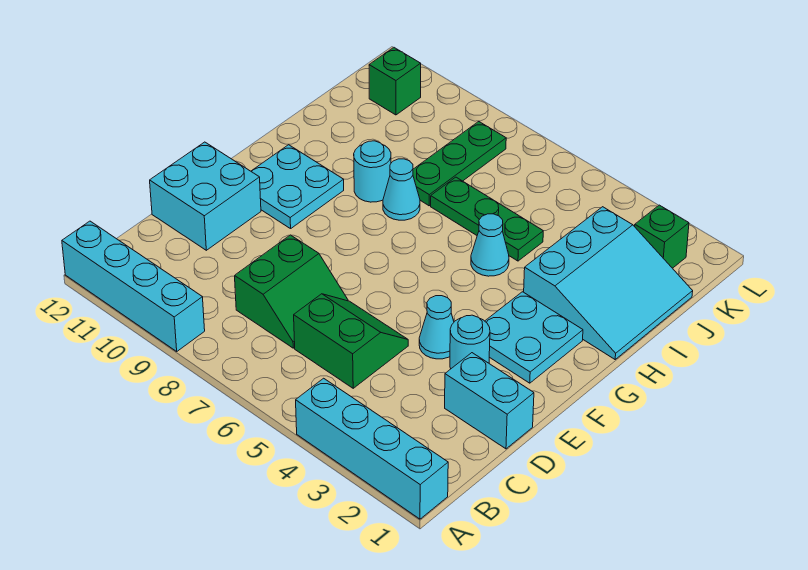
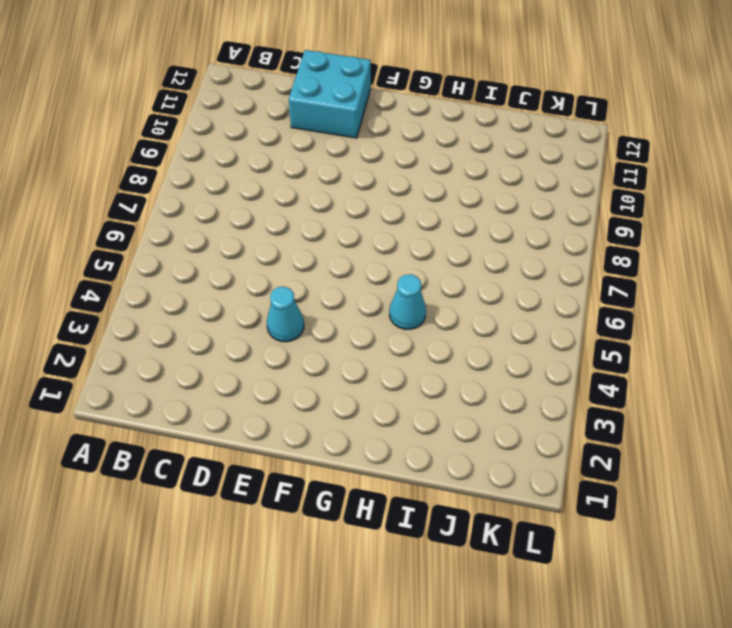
none -> cyan 1x4 brick [296,378,448,519]
none -> cyan 1x4 brick [62,221,205,351]
none -> green 2x2 slope [294,294,408,388]

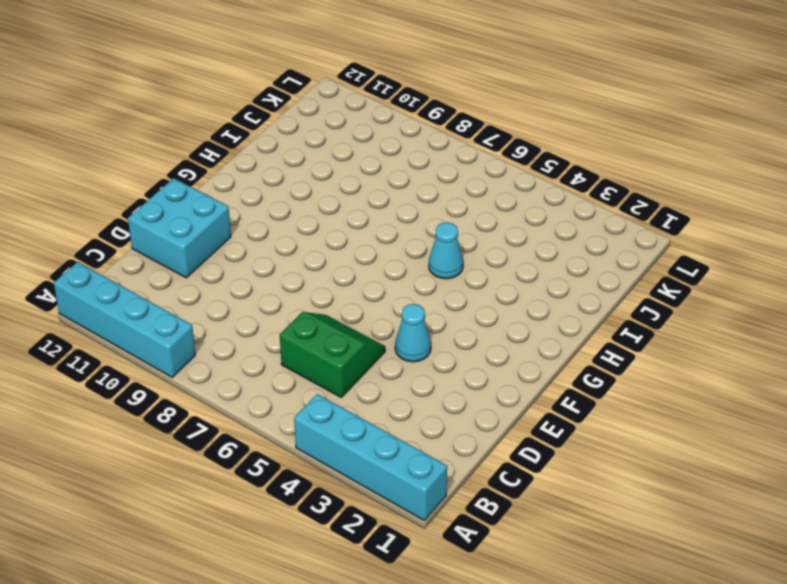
none -> green 2x2 slope [235,235,348,348]
none -> cyan 1x2 brick [445,353,534,449]
none -> cyan 1x1 round brick [450,315,490,368]

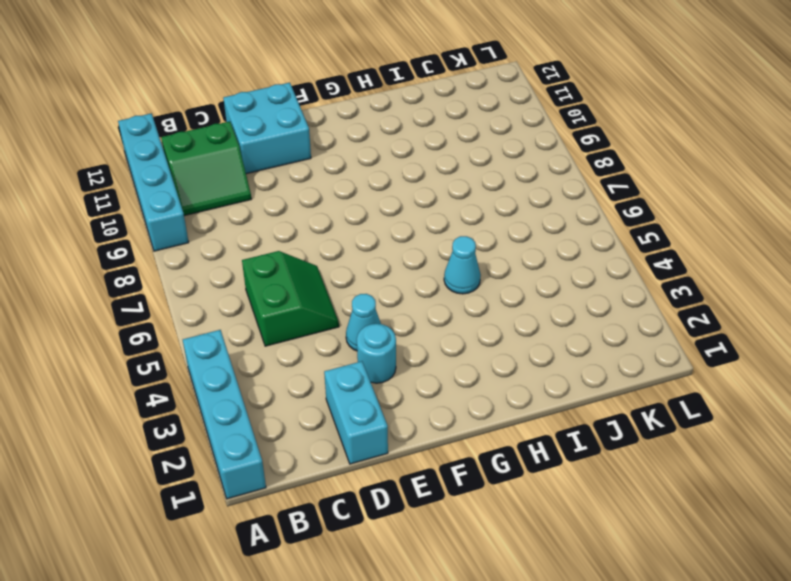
green 2x2 slope [161,121,251,216] -> green 2x2 slope moved to [235,235,348,348]
none -> cyan 2x2 plate [485,292,583,383]
none -> cyan 2x2 plate [251,145,344,229]
none -> cyan 3x3 slope [524,207,693,359]

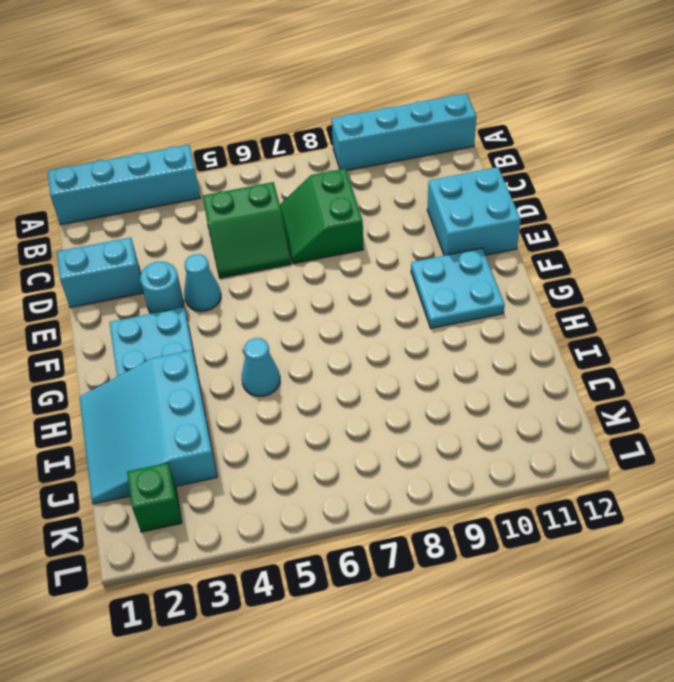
none -> cyan 1x1 cone [383,159,420,220]
none -> cyan 1x1 round brick [354,141,391,202]
none -> green 1x3 plate [431,177,543,261]

